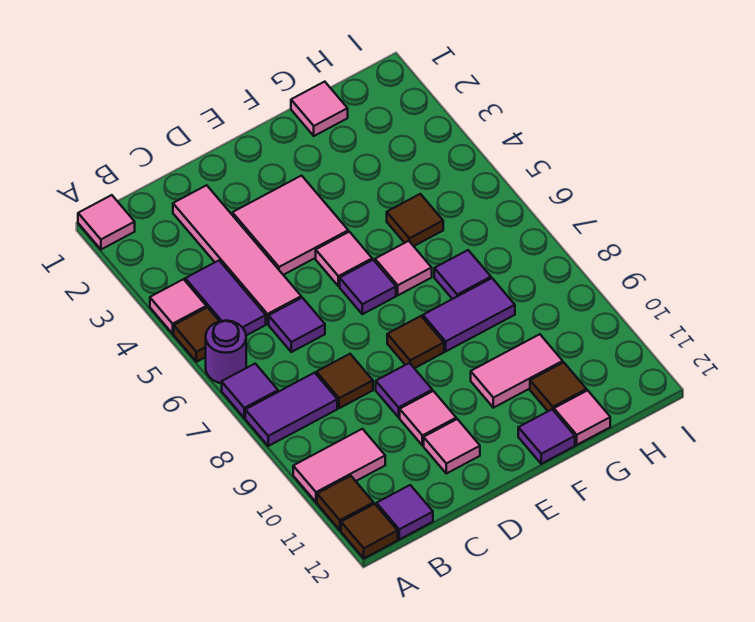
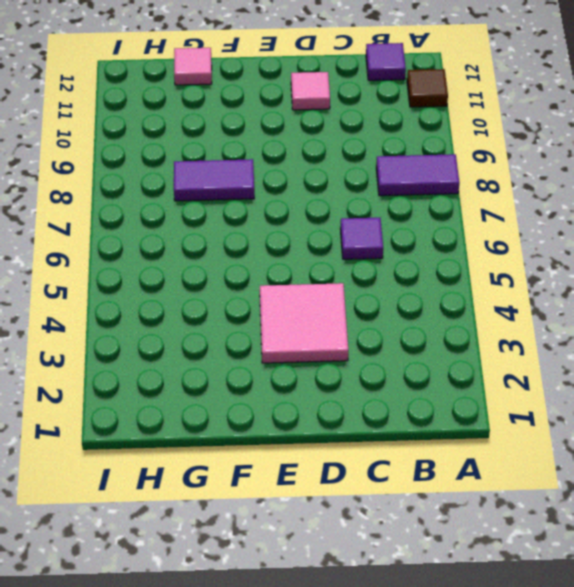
none -> pink 1x1 tile [78,195,135,249]
none -> pink 1x1 tile [150,279,206,334]
none -> brown 1x1 tile [174,307,219,362]
none -> purple 1x1 round brick [206,321,246,383]

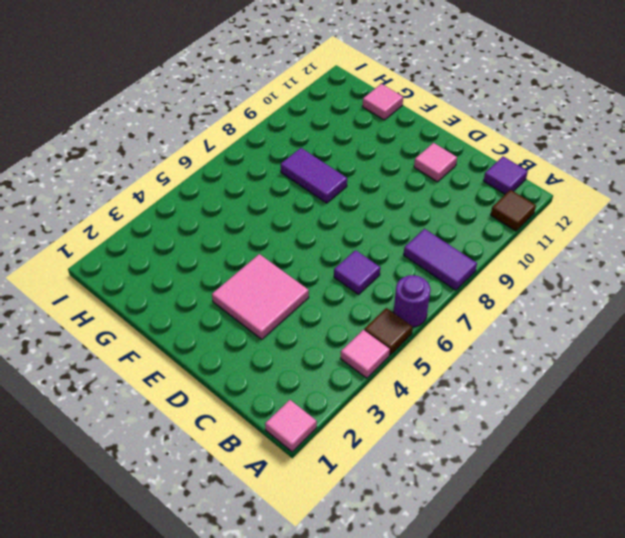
none -> purple 1x1 tile [222,364,278,418]
none -> pink 1x2 tile [293,429,385,502]
none -> brown 1x1 tile [341,504,398,558]
none -> purple 1x2 tile [185,261,266,335]

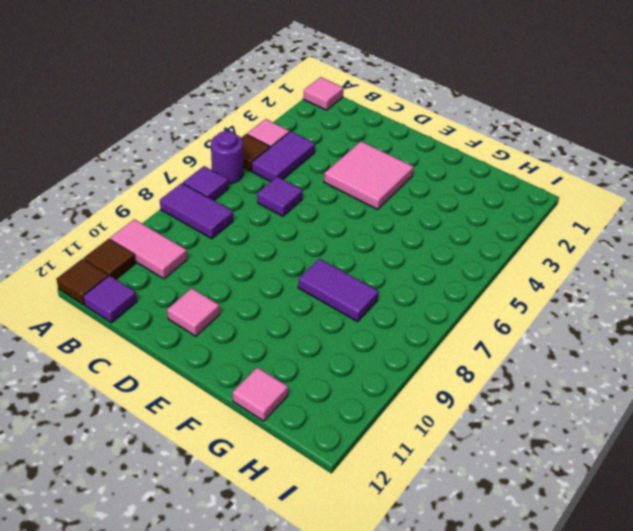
none -> pink 1x4 tile [173,185,301,324]
none -> brown 1x1 tile [316,354,373,408]
none -> purple 1x1 tile [376,363,432,417]
none -> pink 1x1 tile [400,391,456,446]

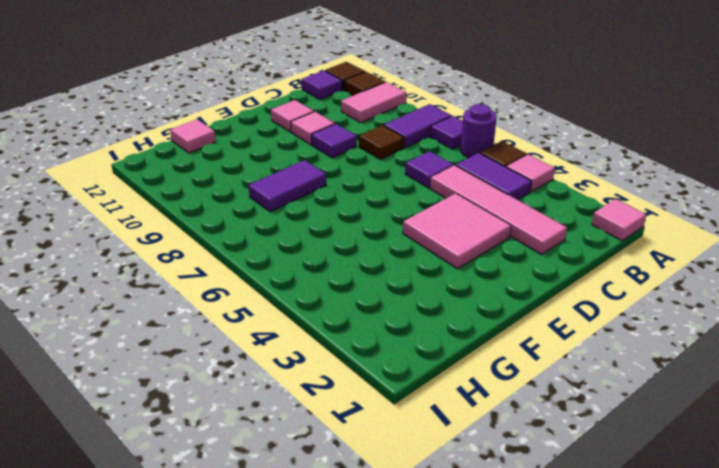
none -> pink 1x1 tile [316,232,372,286]
none -> purple 1x1 tile [340,260,396,314]
none -> brown 1x1 tile [387,316,444,368]
none -> pink 1x1 tile [375,241,432,295]

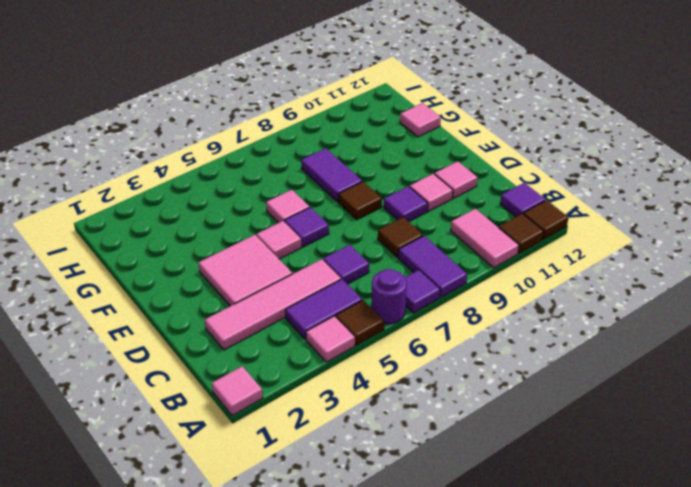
none -> pink 1x2 tile [471,334,563,408]
none -> purple 1x1 tile [518,409,575,464]
none -> pink 1x1 tile [291,82,348,136]
none -> brown 1x1 tile [387,194,443,246]

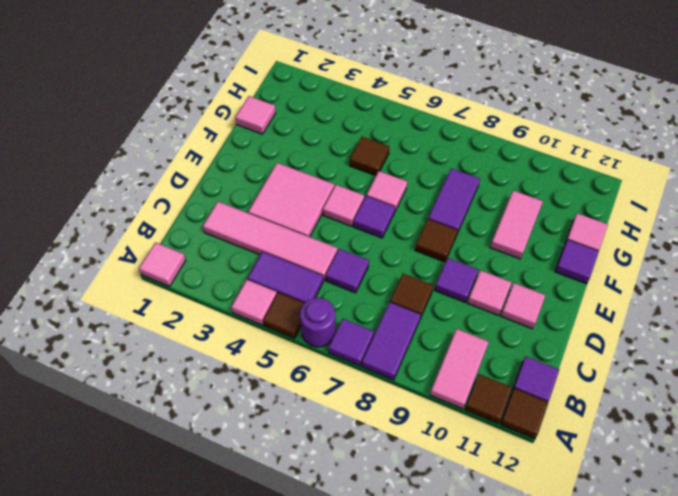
none -> purple 1x1 tile [434,250,491,299]
none -> brown 1x1 tile [530,362,587,411]

